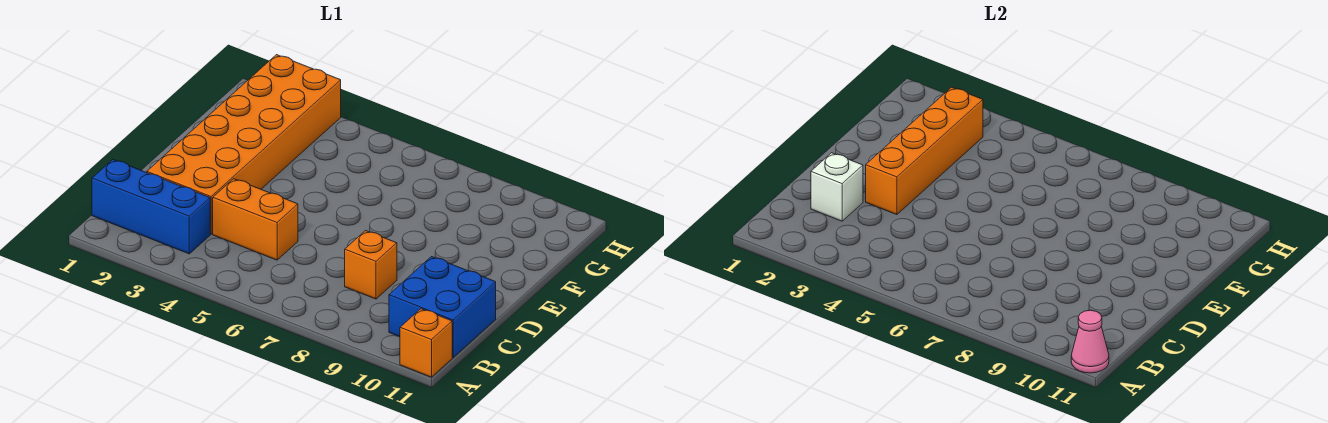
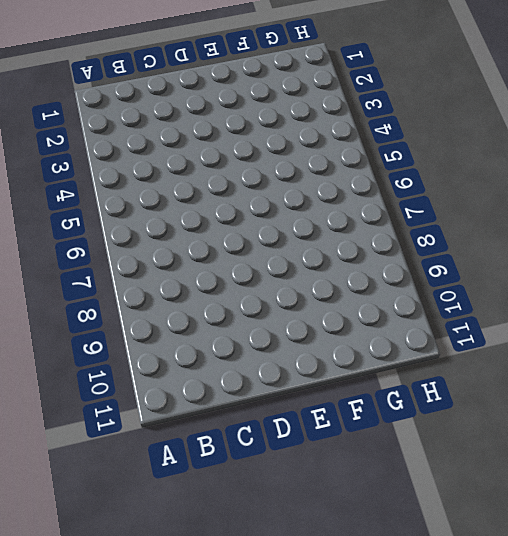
none -> orange 1x1 brick [400,309,452,377]
none -> blue 1x3 brick [92,160,210,254]

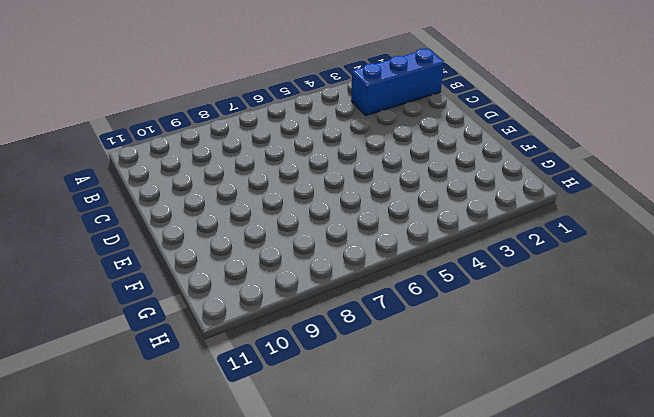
none -> orange 1x1 brick [400,309,452,377]
none -> blue 2x2 brick [389,257,496,357]

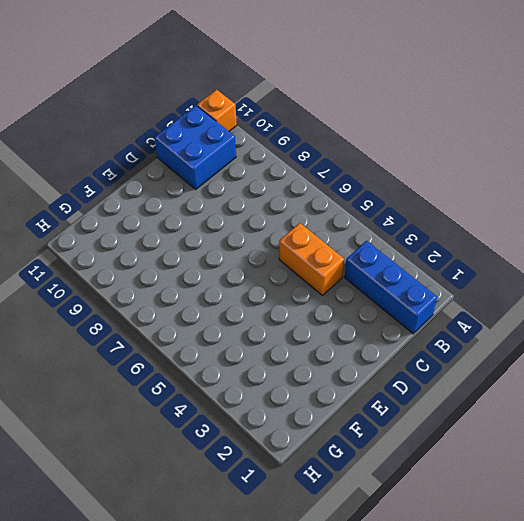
none -> orange 2x6 brick [147,55,341,234]
none -> orange 1x1 brick [345,231,397,299]

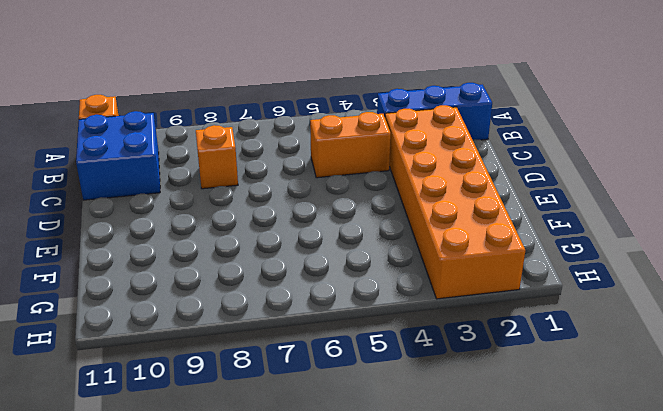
none -> pink 1x1 cone [1071,310,1109,373]
none -> white 1x1 brick [811,153,863,221]

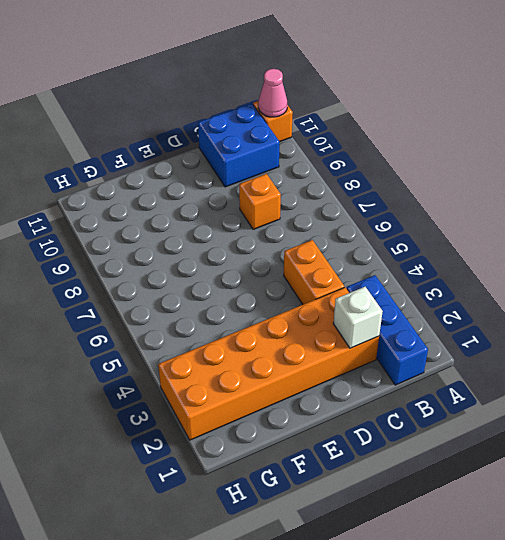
none -> orange 1x4 brick [866,87,983,215]

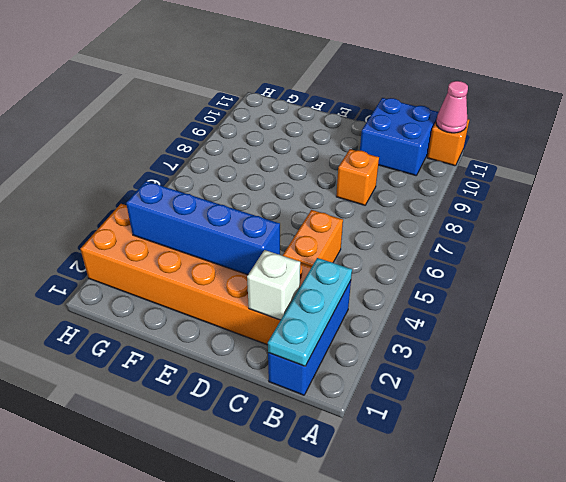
cyan 1x3 plate [268,258,352,366] -> none
blue 1x4 brick [126,181,280,275] -> orange 1x4 brick [866,87,983,215]

